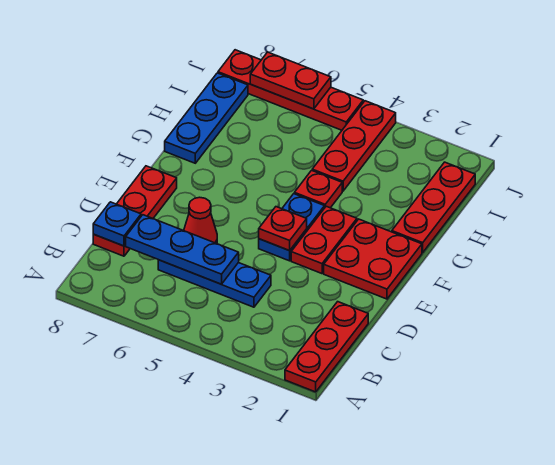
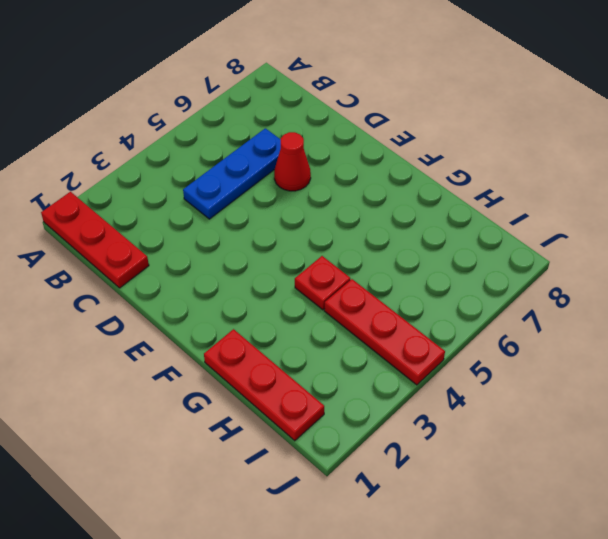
none -> red 1x3 plate [93,166,177,256]
none -> red 2x2 plate [324,219,422,299]
none -> red 1x2 plate [291,206,357,274]

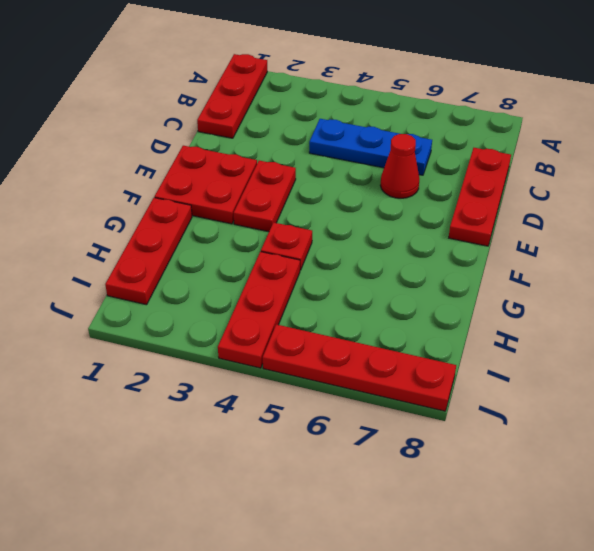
none -> blue 1x2 plate [259,194,324,261]
none -> blue 1x3 plate [165,73,248,163]
none -> blue 1x3 plate [125,215,239,284]

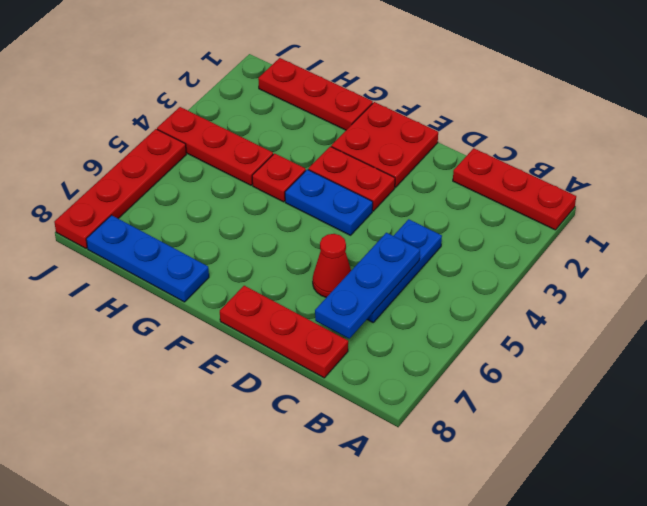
none -> blue 1x1 plate [93,202,141,246]
none -> red 1x1 plate [259,207,307,251]
none -> red 1x2 plate [250,52,331,109]

